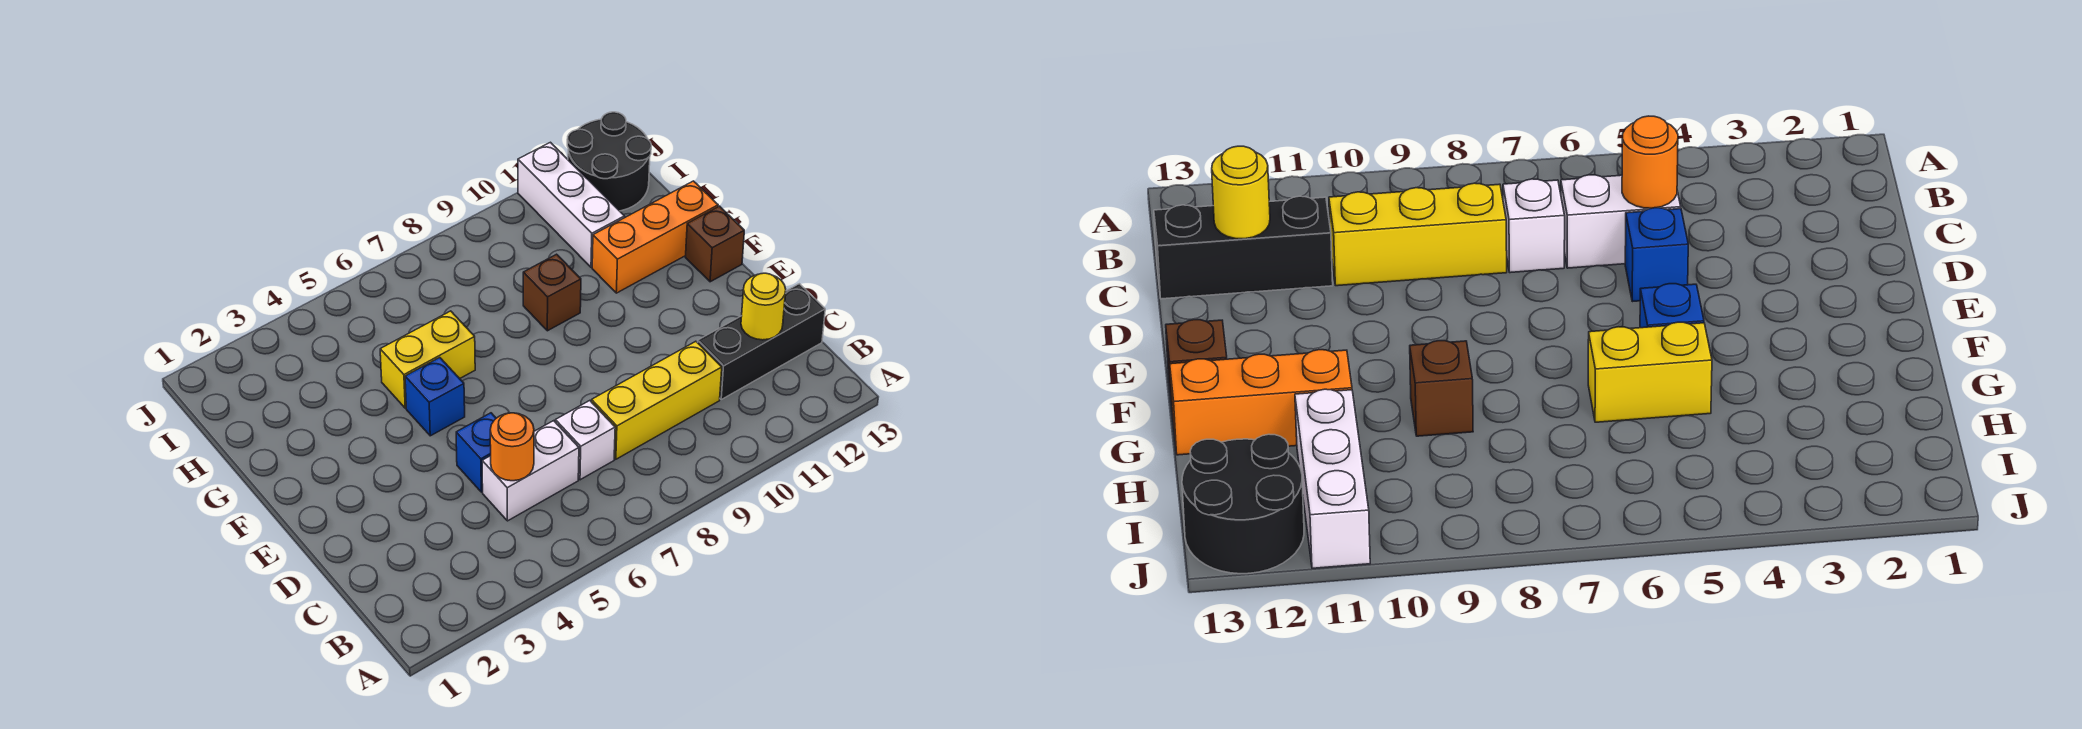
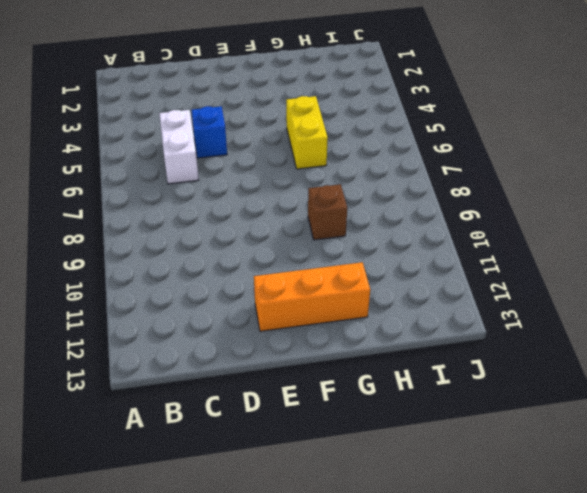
orange 1x3 brick [254,262,370,331] -> orange 1x3 brick turned to [592,181,718,293]
none -> white 1x1 brick [555,401,615,480]
none -> yellow 1x3 brick [591,341,722,459]
none -> black 1x3 brick [698,284,825,399]

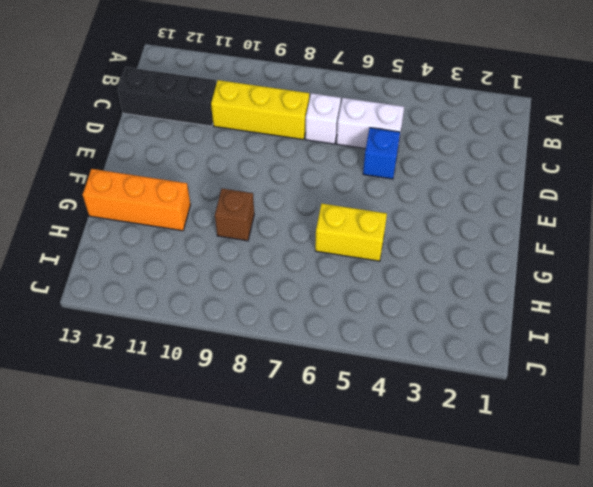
none -> blue 1x1 brick [405,358,465,436]
none -> brown 1x1 brick [685,206,744,282]
none -> white 1x3 brick [518,142,624,267]

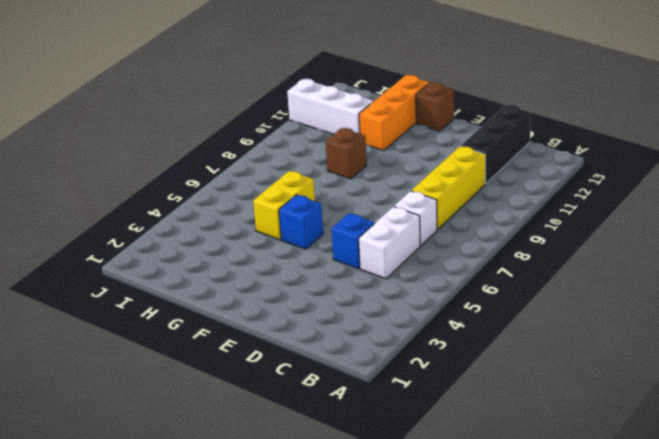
none -> black 2x2 round brick [567,112,651,211]
none -> orange 1x1 round brick [490,413,534,481]
none -> yellow 1x1 round brick [741,273,786,340]

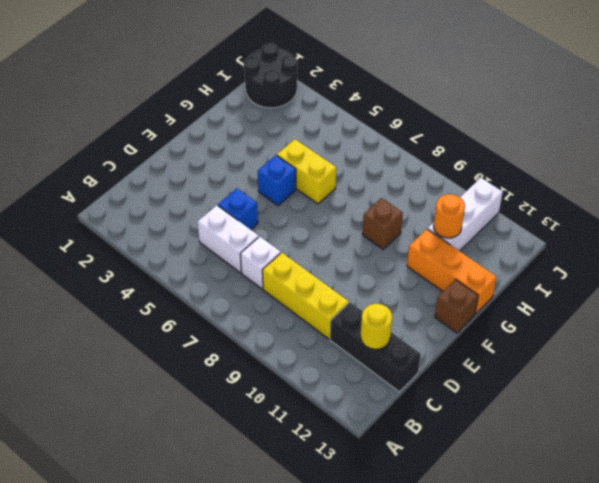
orange 1x1 round brick [434,194,465,238] -> orange 1x1 round brick moved to [490,413,534,481]
black 2x2 round brick [244,43,298,108] -> black 2x2 round brick moved to [567,112,651,211]

